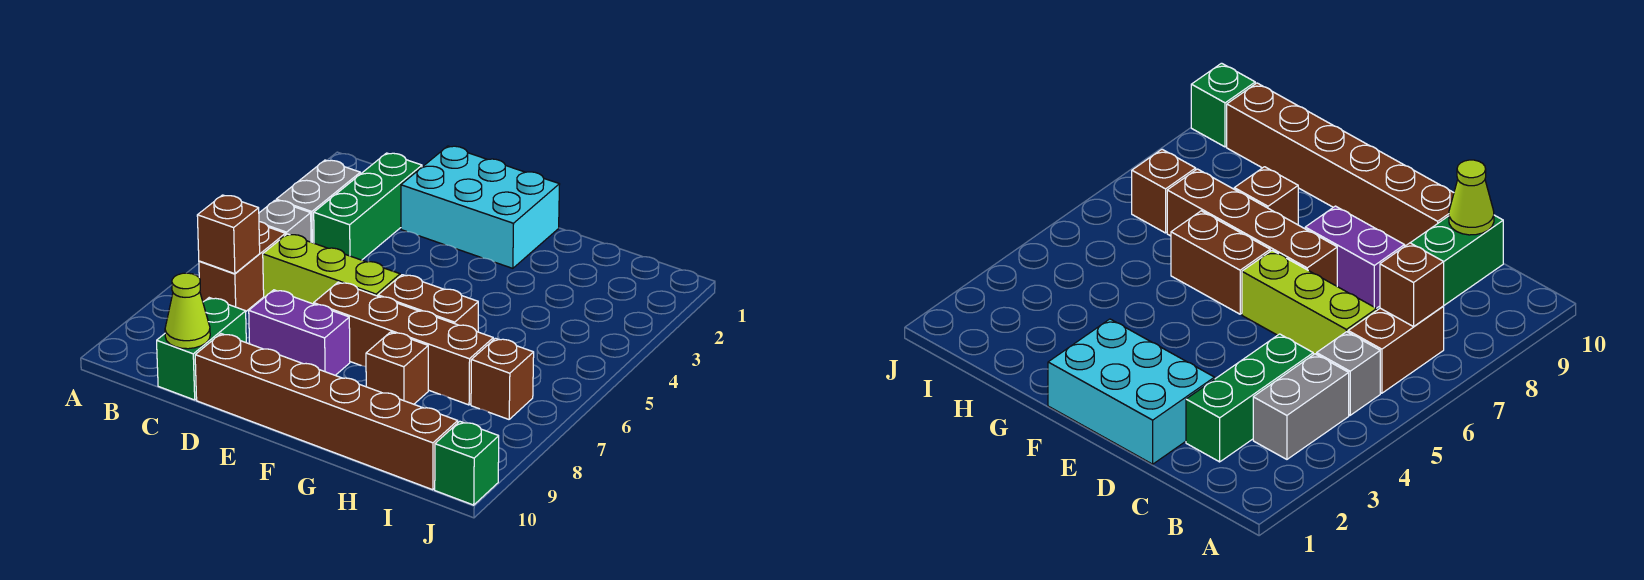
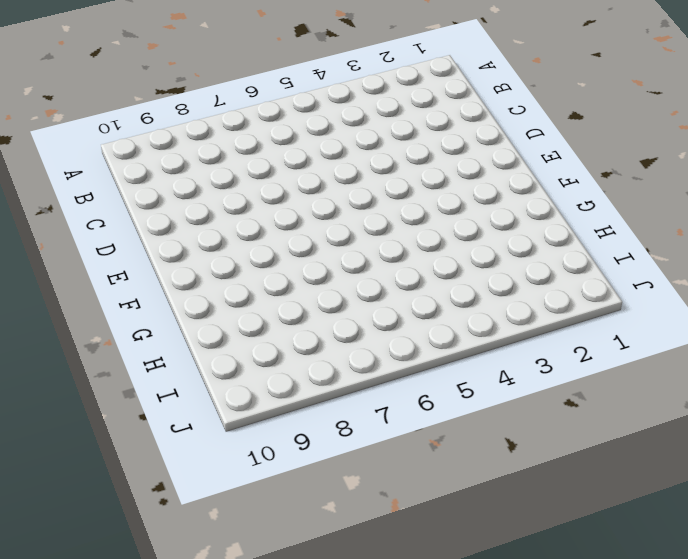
none -> grey 1x2 brick [276,160,360,243]
none -> grey 1x1 brick [259,200,311,242]
none -> brown 1x2 brick [199,222,285,311]

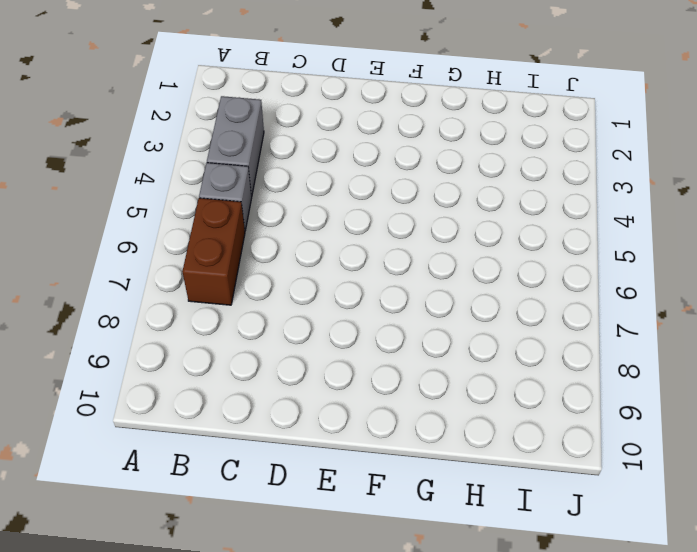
none -> green 1x3 brick [314,153,422,260]
none -> lime 1x3 brick [263,234,400,304]
none -> green 1x2 brick [157,298,246,400]

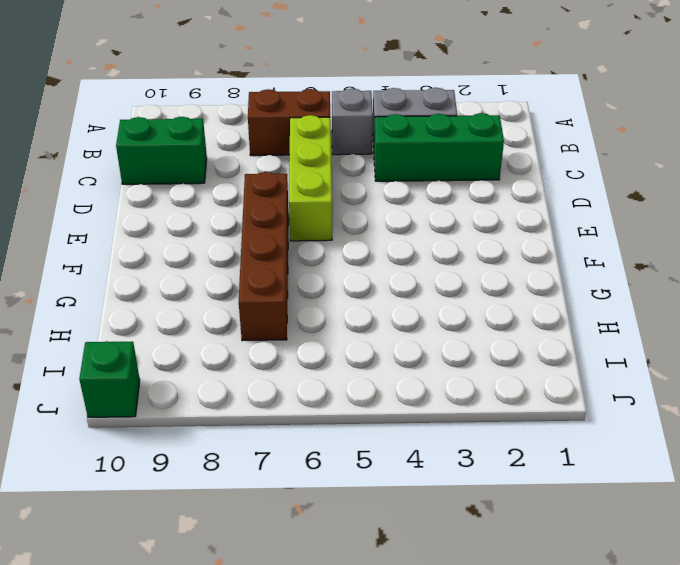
none -> cyan 2x3 brick [401,146,560,268]
none -> purple 1x2 brick [249,290,350,375]
none -> brown 1x6 brick [195,334,458,490]

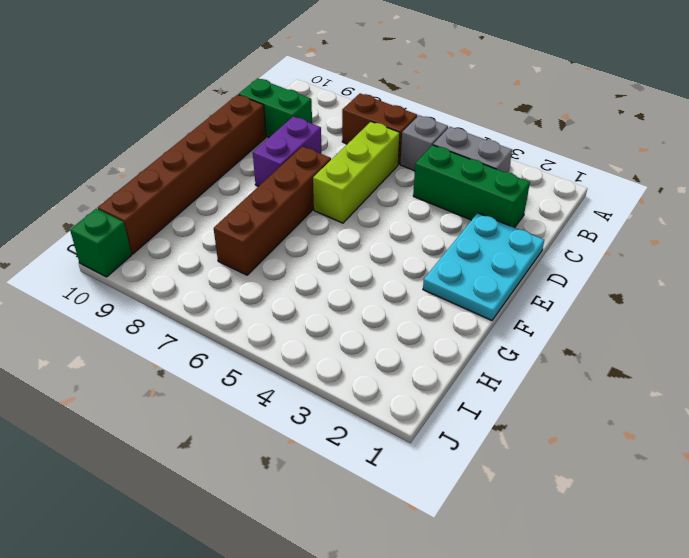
cyan 2x3 plate [423,213,544,320] -> cyan 2x3 brick [401,146,560,268]
none -> brown 1x2 brick [378,275,478,332]
none -> brown 1x1 brick [366,332,428,404]
none -> brown 1x1 brick [471,338,534,419]

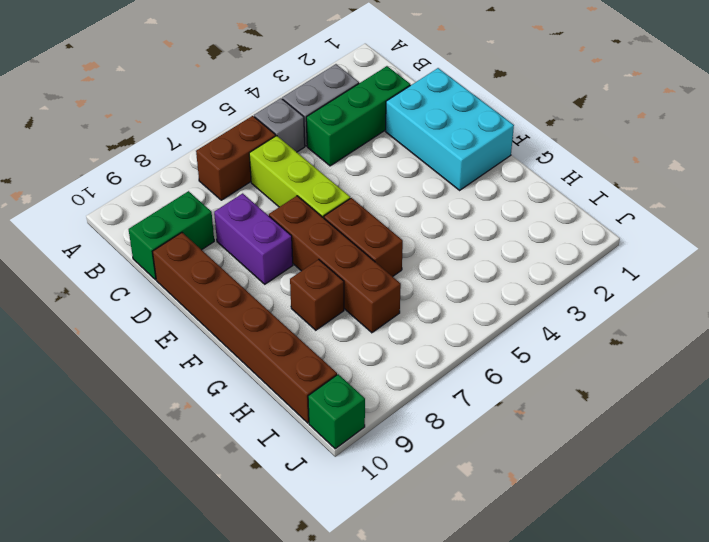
none -> brown 1x1 brick [471,338,534,419]
none -> brown 1x1 brick [197,195,260,274]
none -> lime 1x1 cone [165,273,210,349]

